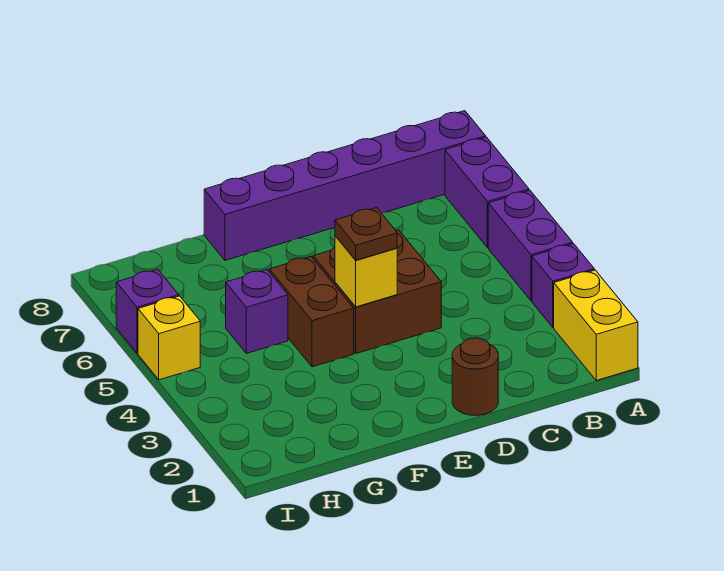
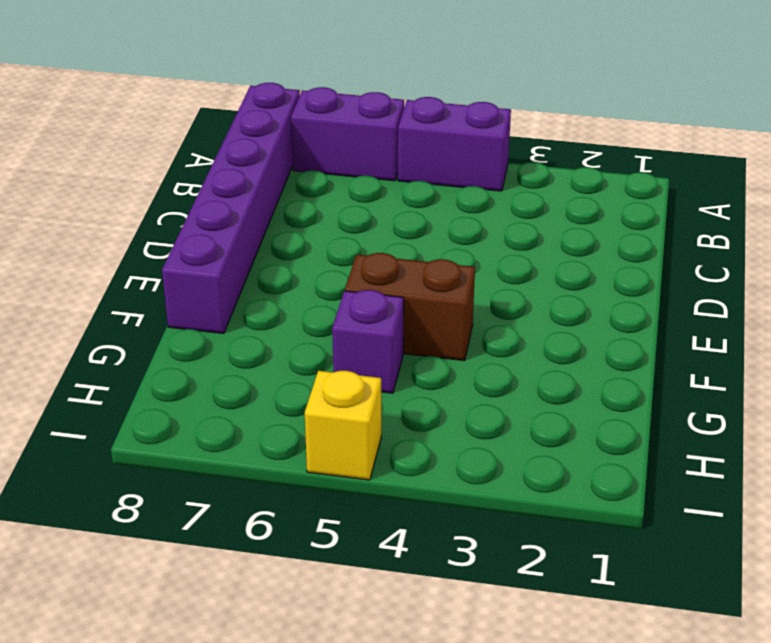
none -> yellow 1x2 brick [554,270,638,381]
none -> purple 1x1 brick [532,244,594,327]
none -> brown 1x1 round brick [452,338,498,415]

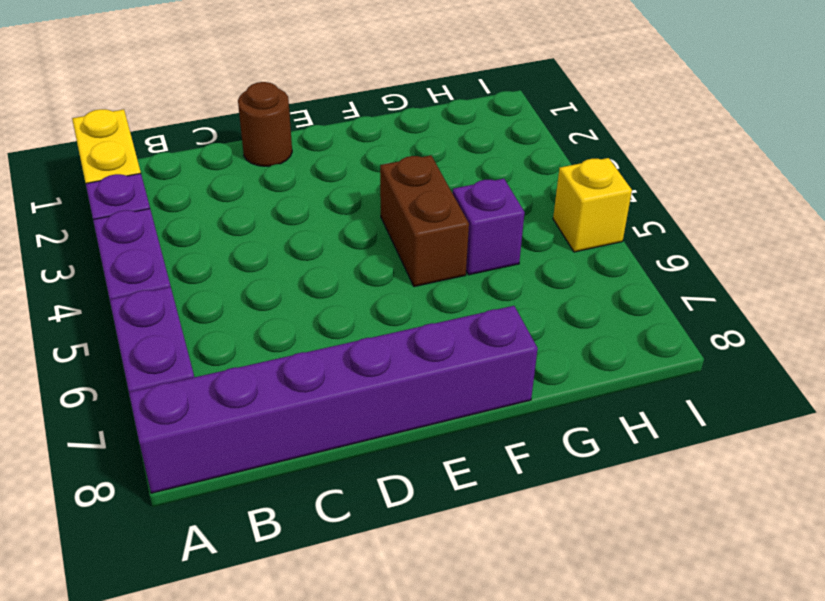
none -> brown 2x2 brick [313,230,441,354]
none -> purple 1x1 brick [116,270,179,353]
none -> yellow 1x1 brick [335,236,397,307]

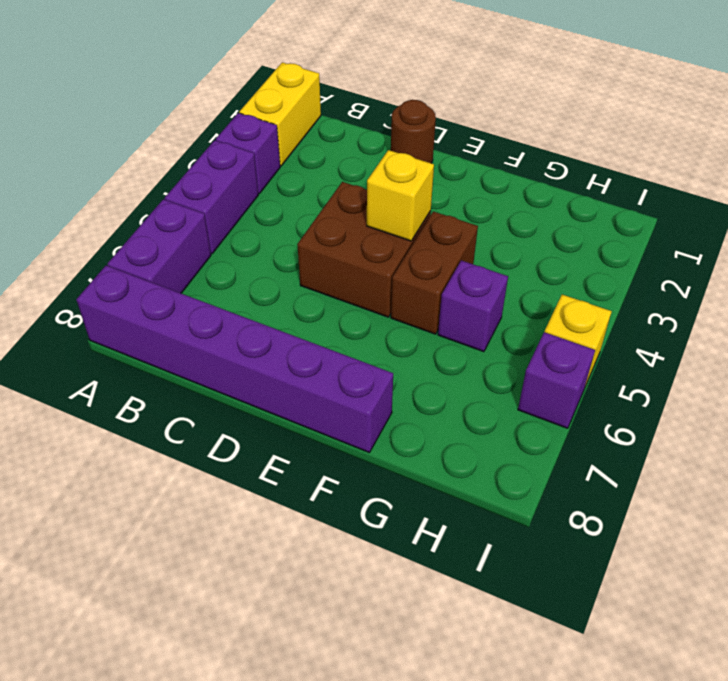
none -> brown 1x1 plate [335,208,397,260]

